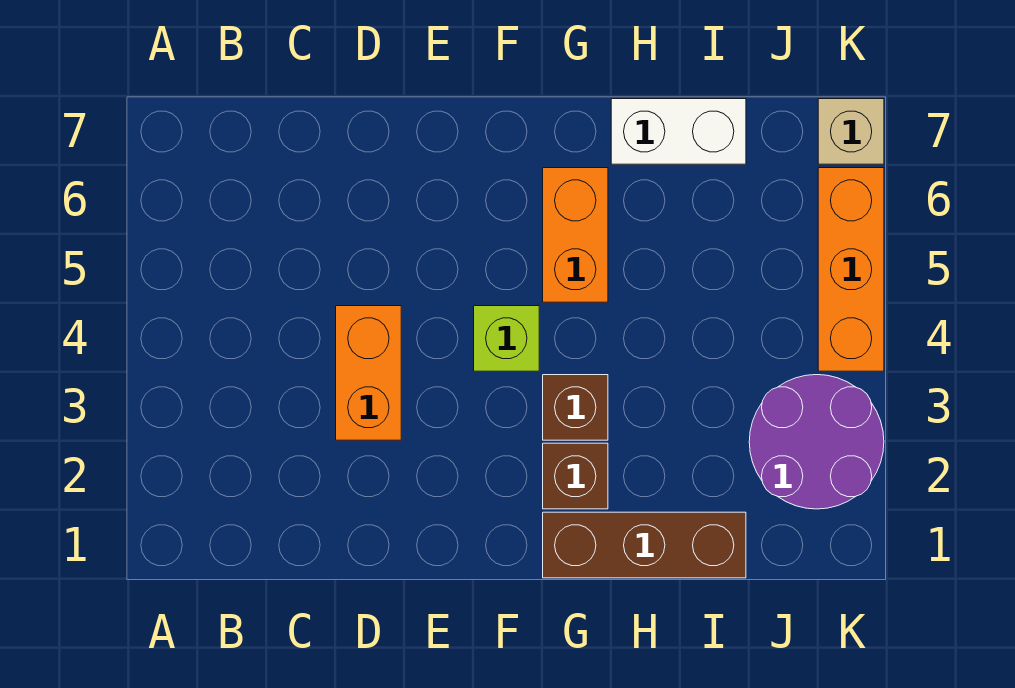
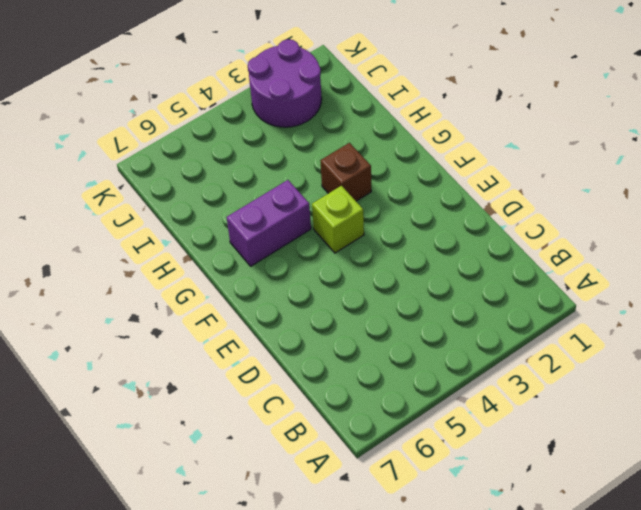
purple 1x2 brick [227,180,311,266] -> orange 1x2 brick [543,168,608,302]
none -> orange 1x2 brick [336,306,401,440]
none -> brown 1x3 brick [543,512,746,578]

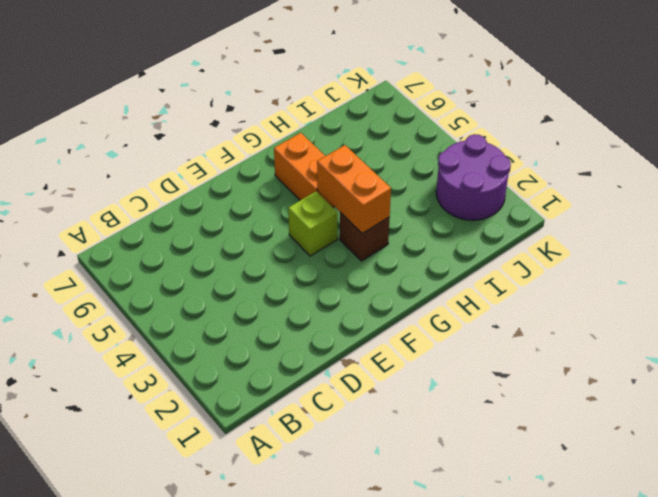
orange 1x2 brick [317,145,391,234] -> orange 1x2 brick moved to [336,306,401,440]
none -> brown 1x3 brick [543,512,746,578]
none -> brown 1x1 brick [543,443,608,509]

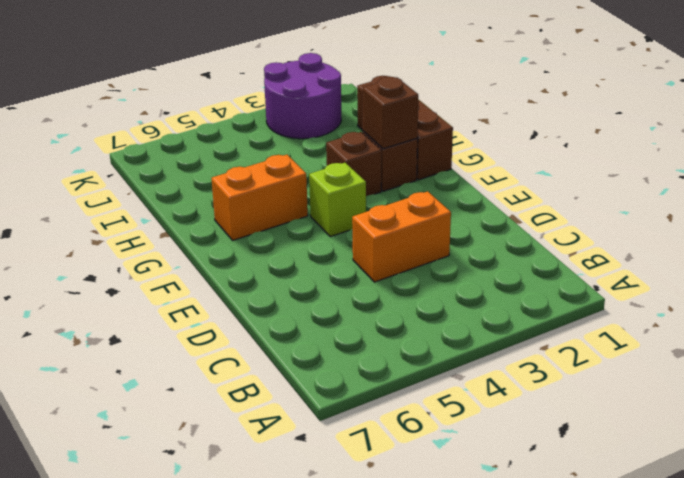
brown 1x1 brick [363,77,418,149] -> none
none -> white 1x2 brick [611,99,746,164]
none -> orange 1x3 brick [818,168,884,371]

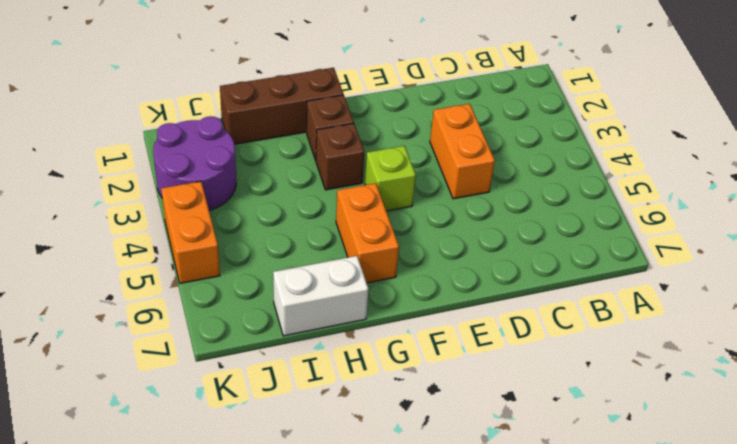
orange 1x2 brick [161,181,220,283] -> orange 1x3 brick [818,168,884,371]
none -> tan 1x1 brick [818,99,884,164]

